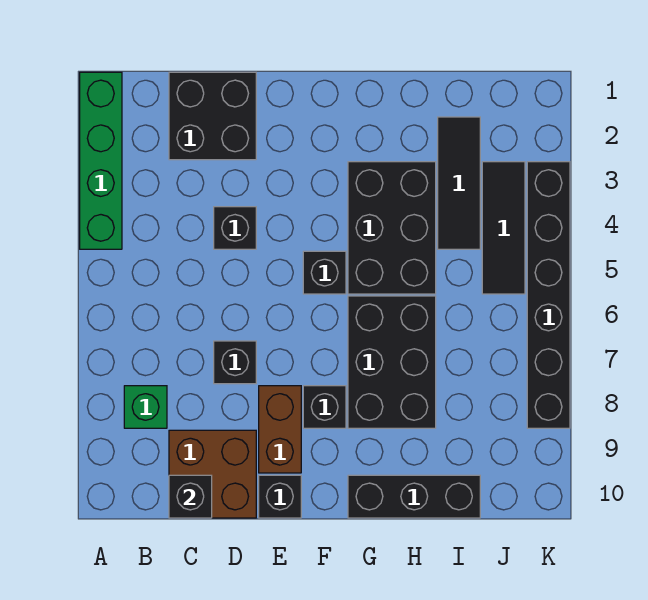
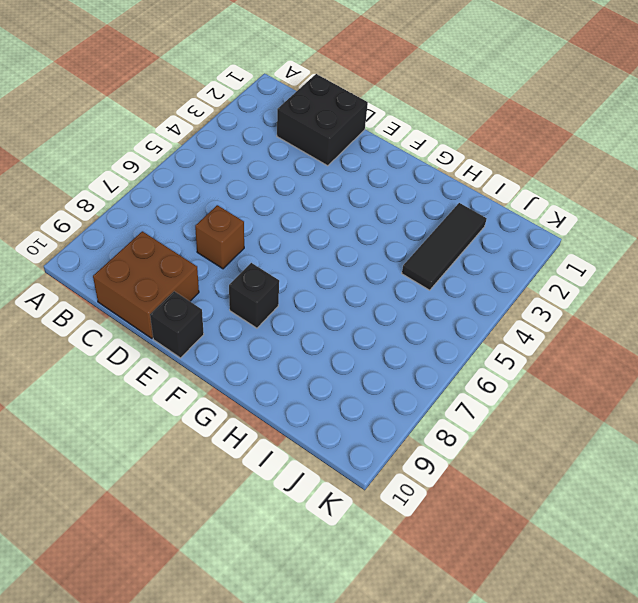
brown 1x1 brick [195,205,244,269] -> black 1x1 brick [214,341,256,384]
none -> green 1x4 brick [80,72,122,249]
none -> green 1x1 brick [124,386,167,428]
none -> black 1x1 brick [214,207,256,249]

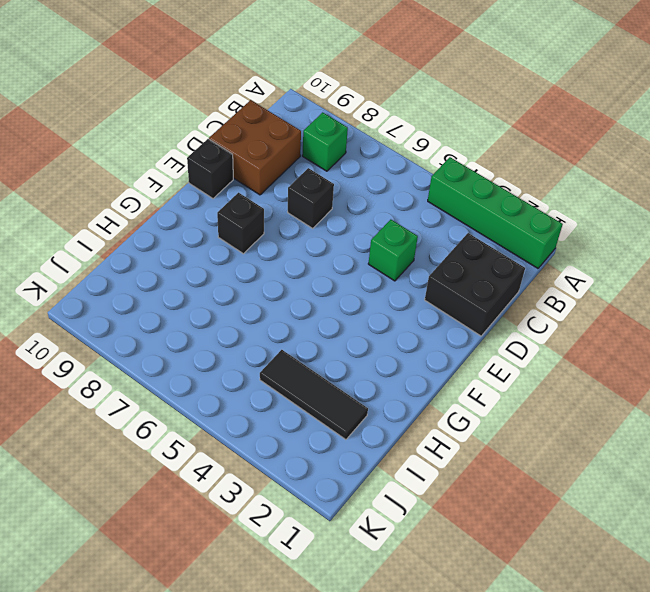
green 1x1 brick [368,220,418,281] -> black 1x1 brick [214,207,256,249]
none -> brown 1x2 brick [259,386,301,473]
none -> black 1x1 brick [303,251,346,294]
none -> black 2x3 brick [348,162,436,294]

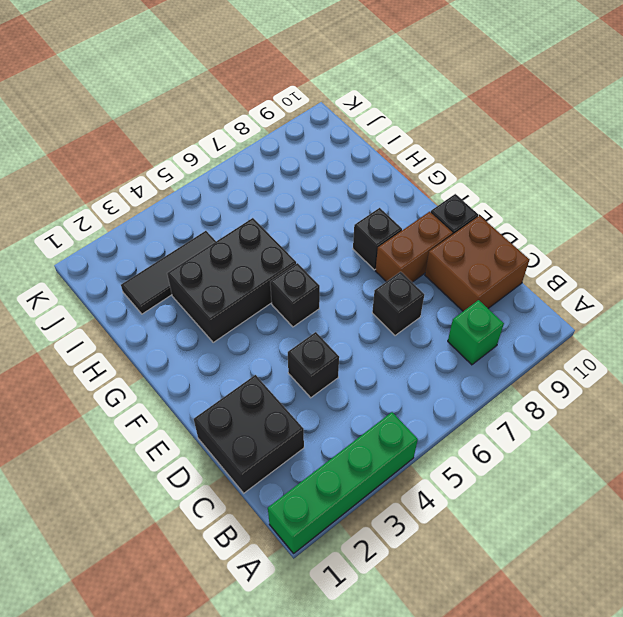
none -> black 2x3 brick [348,296,436,428]
none -> black 1x3 brick [348,475,480,518]
none -> black 1x3 tile [482,162,525,294]

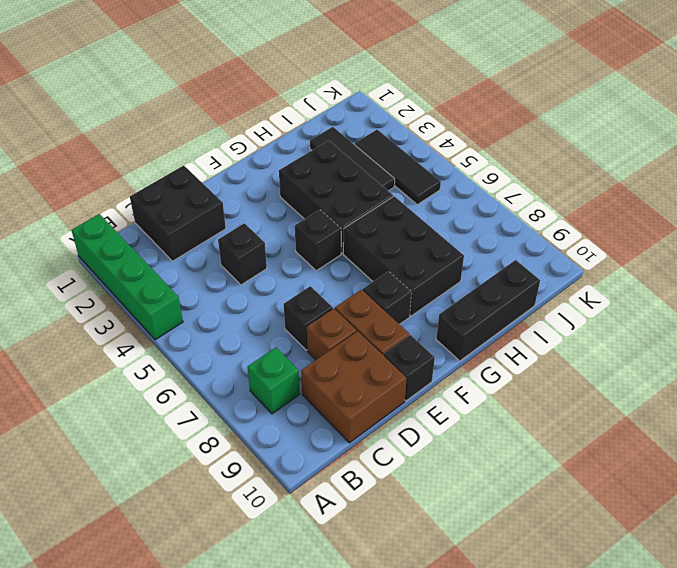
brown 1x1 brick [307,308,357,360] -> none
none -> black 1x6 brick [527,162,570,428]
none -> black 1x1 brick [169,475,212,518]

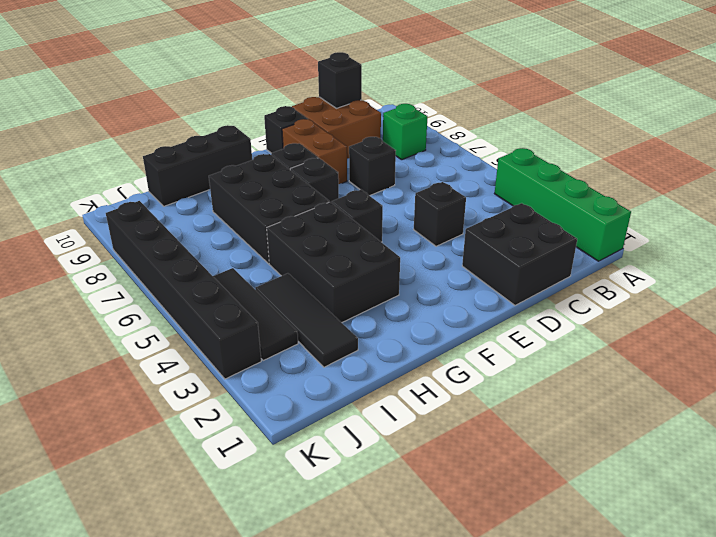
black 1x1 brick [290,158,339,203] -> none

